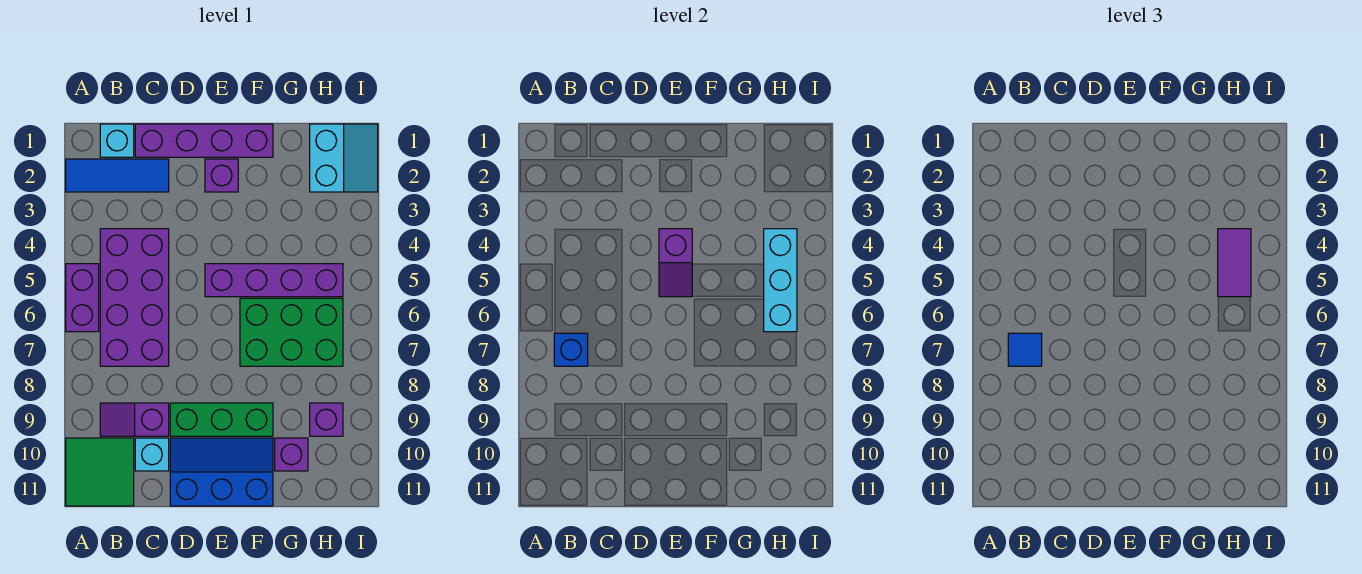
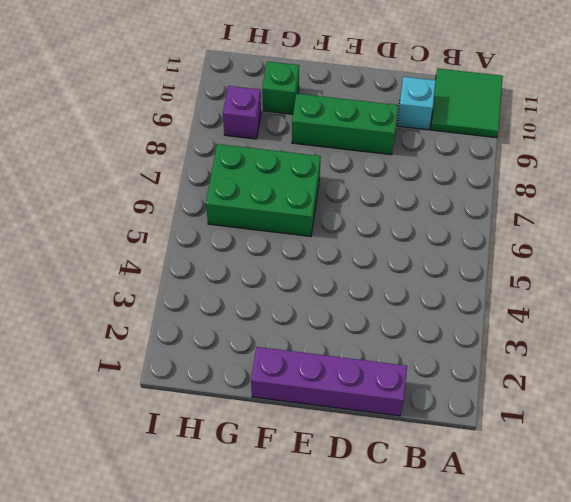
green 1x1 brick [262,62,299,114] -> purple 1x1 brick [275,438,308,471]
none -> blue 1x3 tile [66,159,169,192]
none -> purple 1x2 brick [66,264,99,332]
none -> cyan 1x1 brick [100,124,134,157]

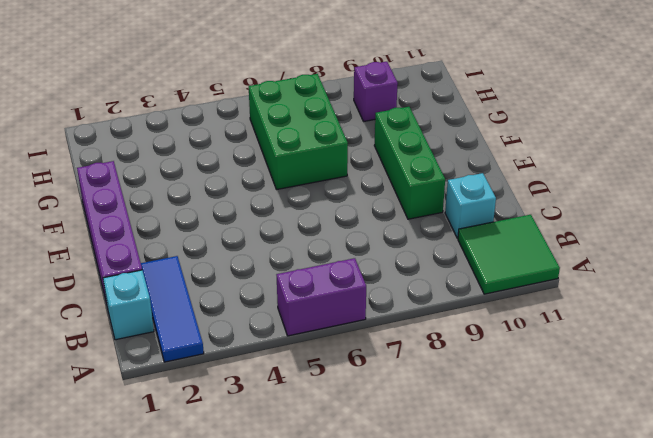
none -> purple 2x4 brick [100,229,169,366]
none -> purple 1x2 slope [100,403,169,436]
none -> blue 2x3 slope [170,438,273,506]

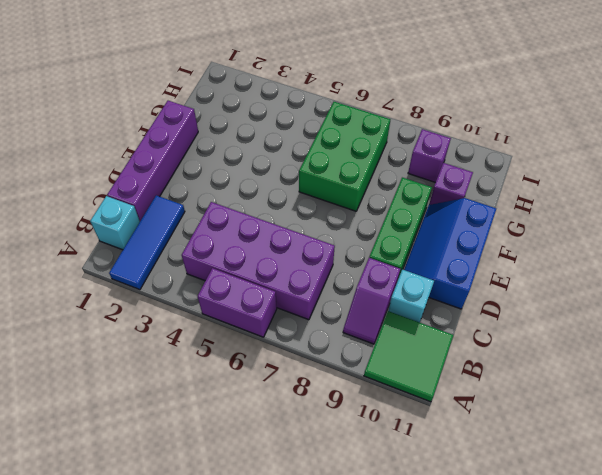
none -> purple 1x1 brick [205,159,238,192]
none -> purple 1x4 brick [205,264,343,297]
none -> cyan 2x2 slope [310,124,378,192]

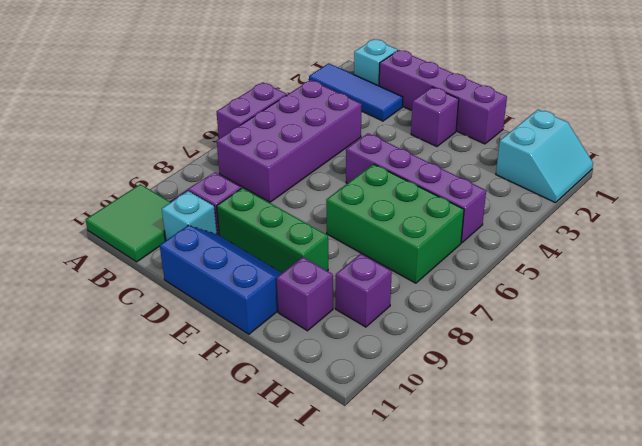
none -> blue 1x1 brick [554,333,588,366]
none -> purple 1x2 slope [659,229,692,297]
none -> cyan 1x3 brick [764,229,797,332]

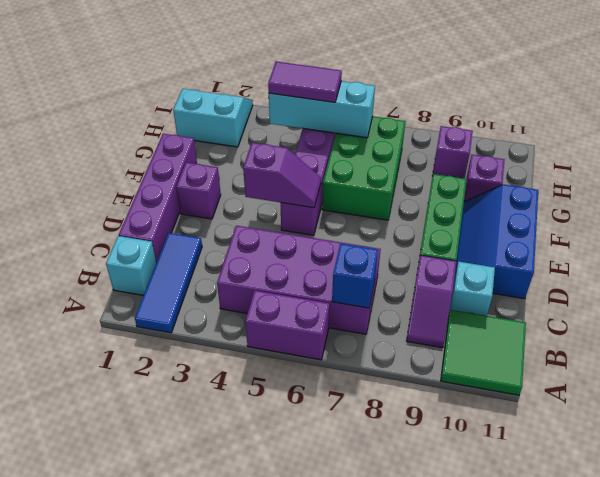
none -> blue 1x1 tile [1008,333,1042,366]

